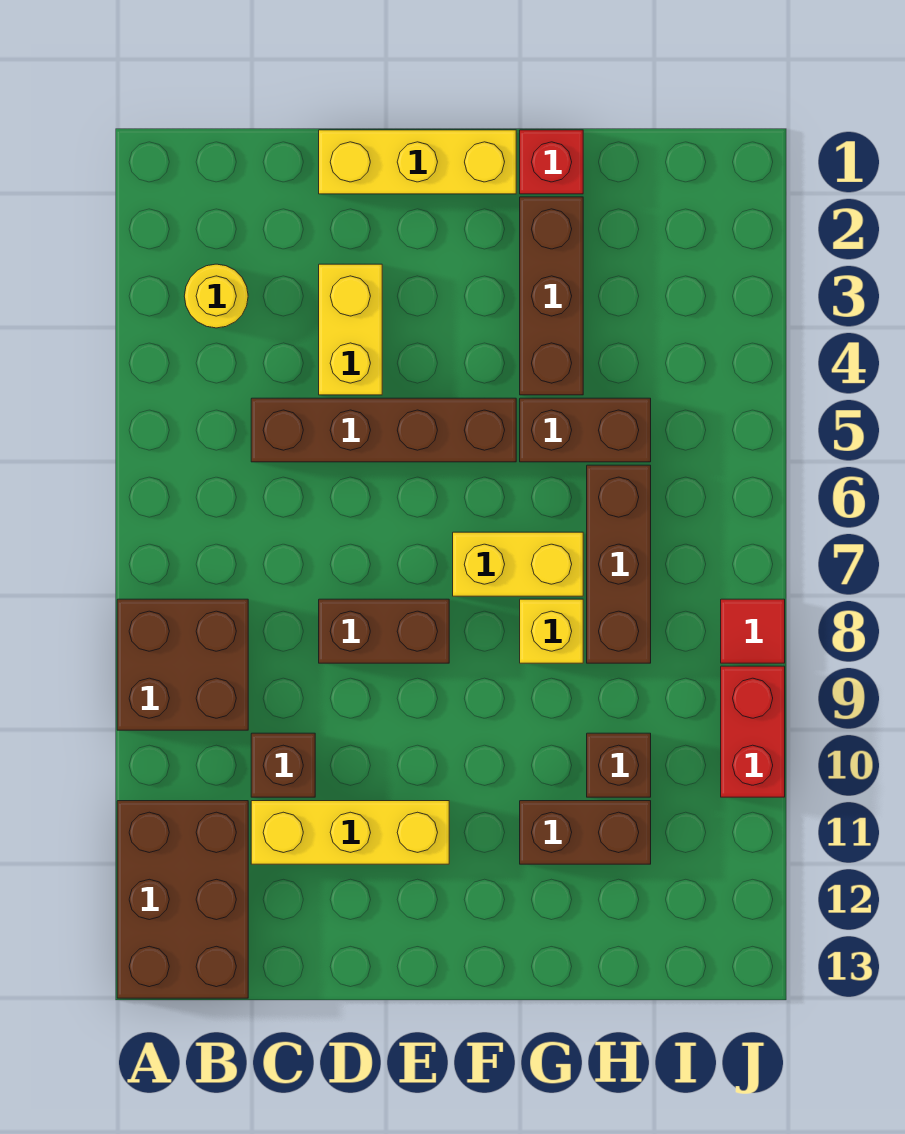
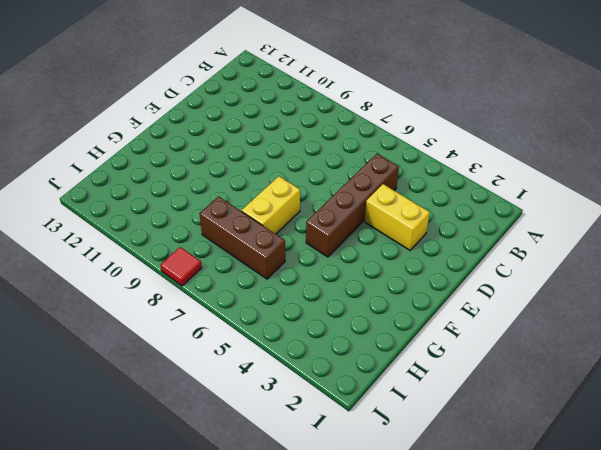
none -> brown 2x2 brick [117,599,248,730]
none -> brown 2x3 brick [117,801,248,998]
none -> yellow 1x1 round brick [184,264,248,328]

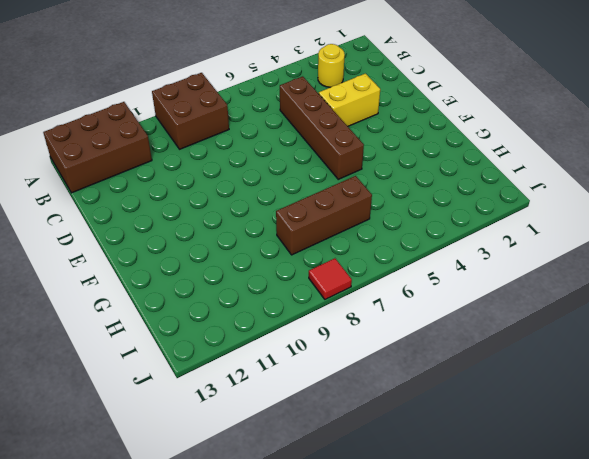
none -> brown 1x1 brick [251,733,315,797]
none -> yellow 1x3 brick [251,801,449,864]
none -> yellow 1x3 brick [319,130,516,194]

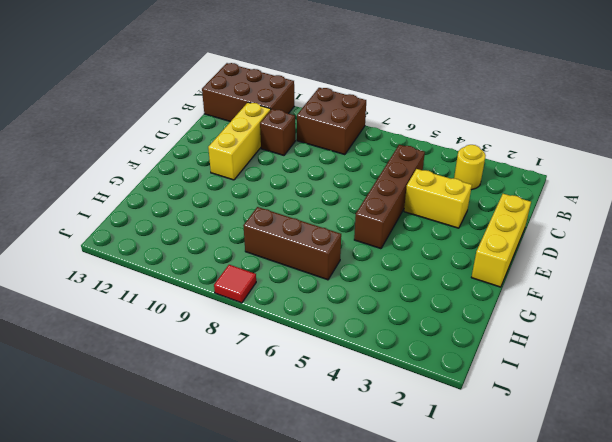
none -> brown 1x2 brick [319,599,449,663]
none -> yellow 1x2 brick [453,532,583,596]
none -> red 1x1 brick [520,130,583,194]

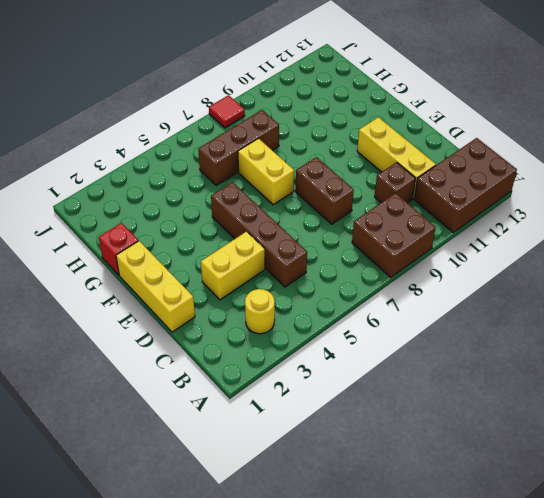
none -> brown 1x3 brick [520,197,583,395]
none -> brown 1x2 brick [520,398,651,462]
none -> yellow 1x1 brick [520,599,583,663]

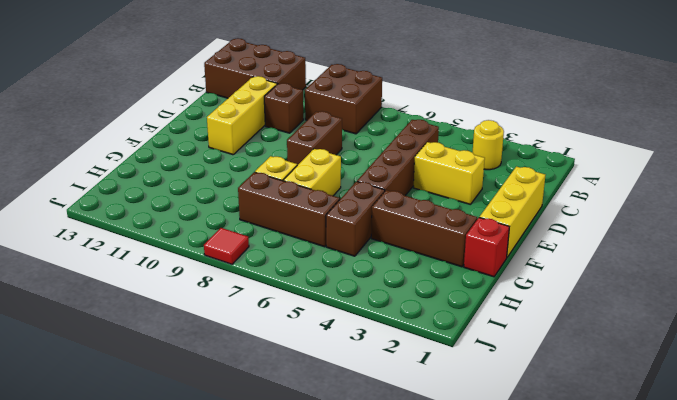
none -> brown 1x2 brick [520,801,651,864]
none -> brown 1x1 brick [587,733,651,797]
none -> red 1x2 brick [721,666,785,797]

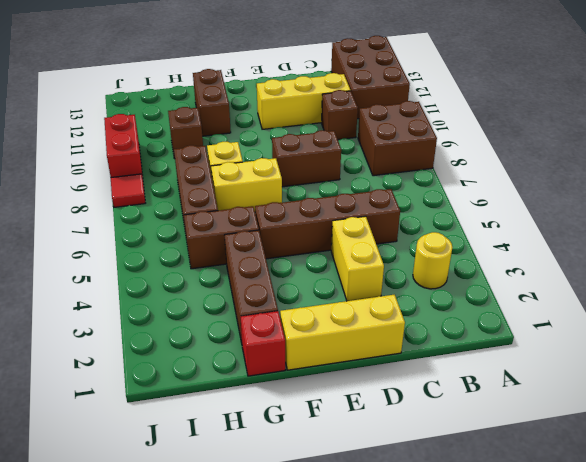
brown 1x2 brick [193,69,231,136] -> brown 1x2 brick turned to [520,801,651,864]

